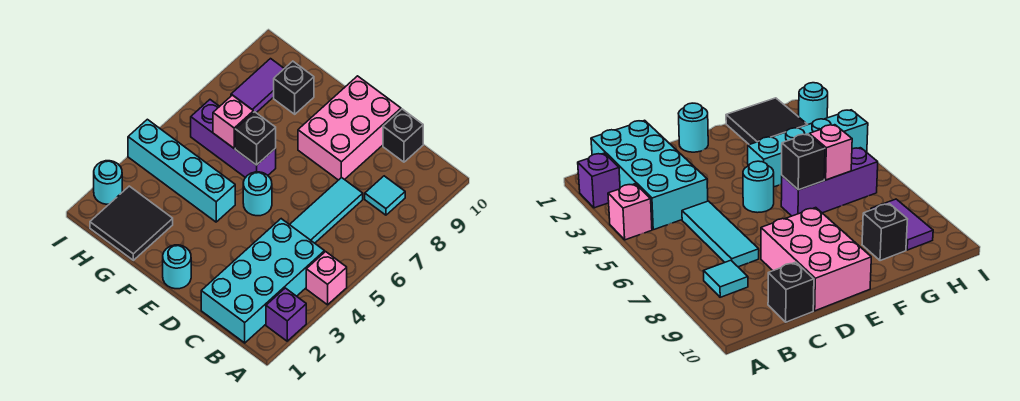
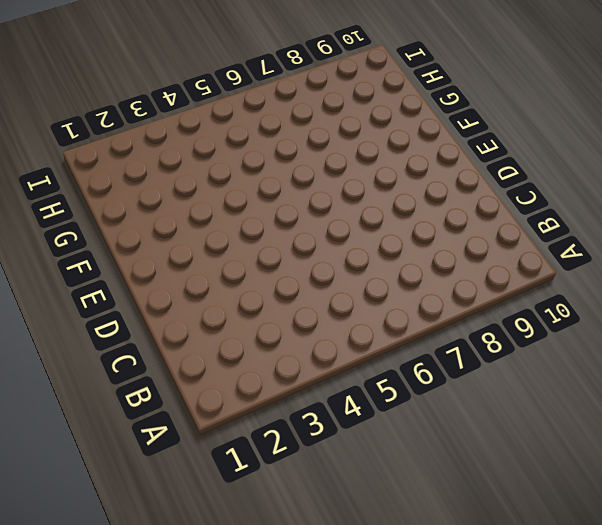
none -> purple 1x1 brick [266,288,306,341]
none -> pink 1x1 brick [306,252,347,305]
none -> cyan 2x4 brick [201,219,325,343]

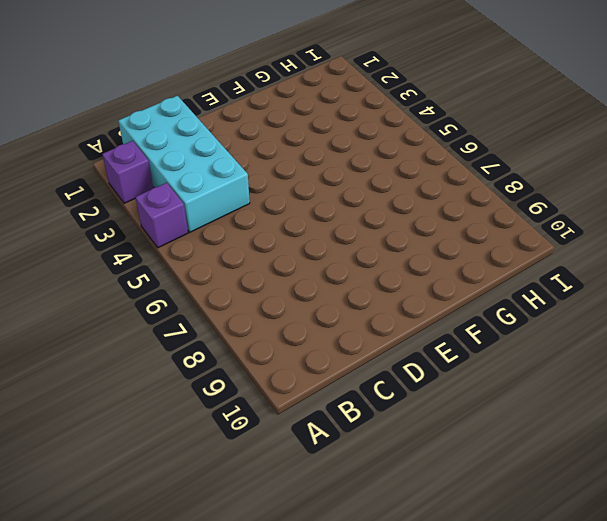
purple 1x1 brick [135,183,188,248] -> pink 1x1 brick [306,252,347,305]
none -> cyan 1x1 tile [365,176,405,215]
none -> cyan 1x3 tile [290,177,363,243]
none -> black 1x1 brick [383,109,423,162]

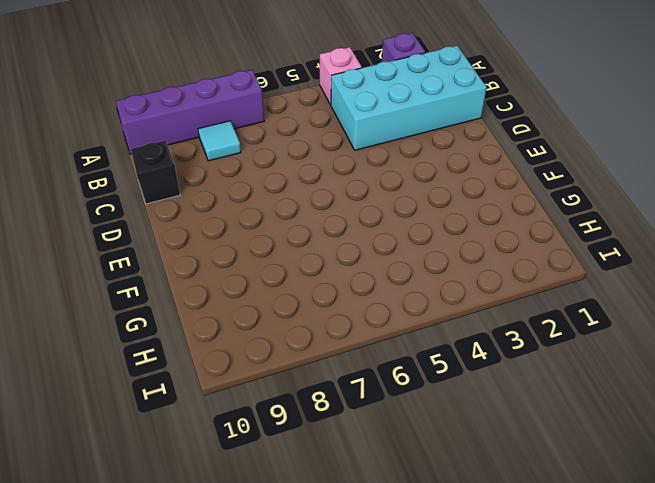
purple 1x4 brick [116,70,264,154] -> none
none -> cyan 1x3 tile [290,177,363,243]
none -> pink 2x3 brick [298,76,401,180]
none -> cyan 1x1 round brick [163,245,191,289]

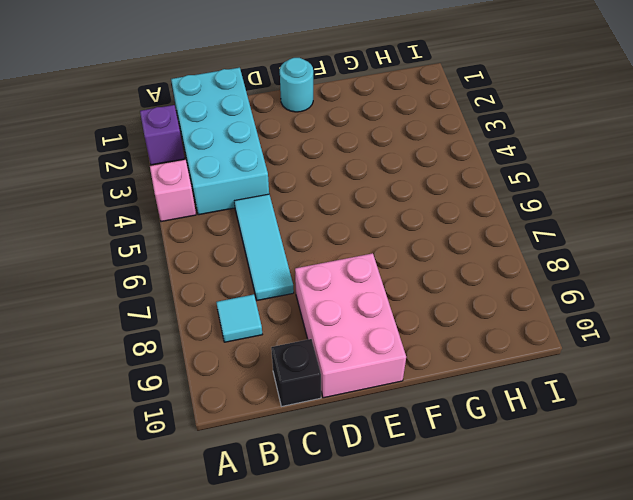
none -> cyan 1x1 round brick [243,172,272,216]
none -> cyan 1x4 brick [128,119,235,222]
none -> purple 1x3 brick [191,100,276,178]

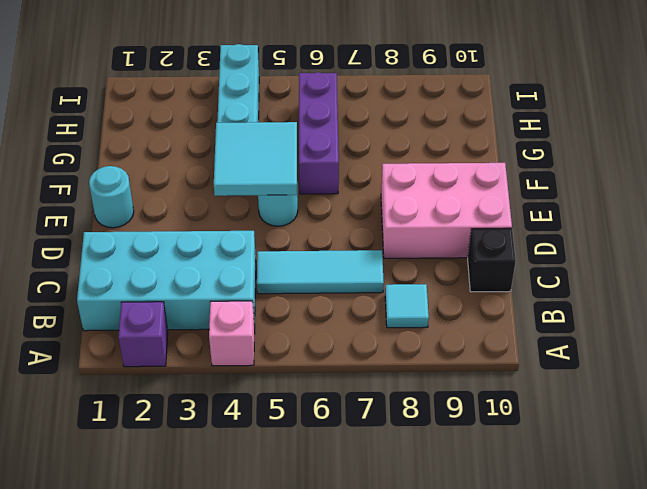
cyan 2x2 tile [214,122,297,196] -> none
none -> black 2x2 tile [90,186,173,260]
none -> black 1x1 brick [274,61,314,114]
none -> purple 1x2 tile [231,59,284,113]

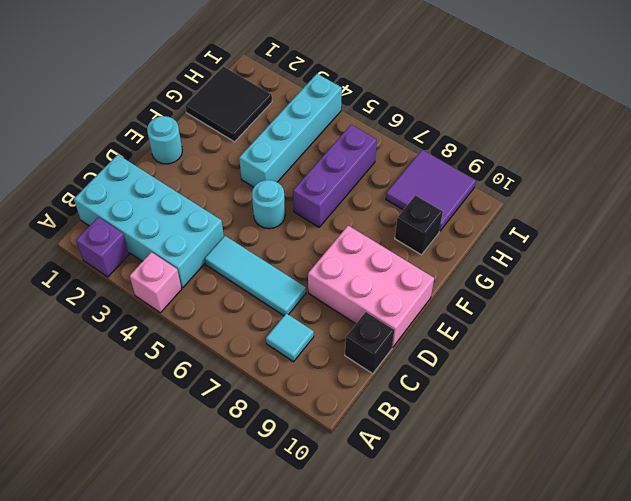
purple 2x2 tile [386,150,476,231] -> purple 1x2 tile [231,59,284,113]
none -> cyan 1x1 round brick [94,161,122,204]
none -> black 1x1 brick [235,112,276,165]
none -> pink 1x1 brick [213,95,253,148]

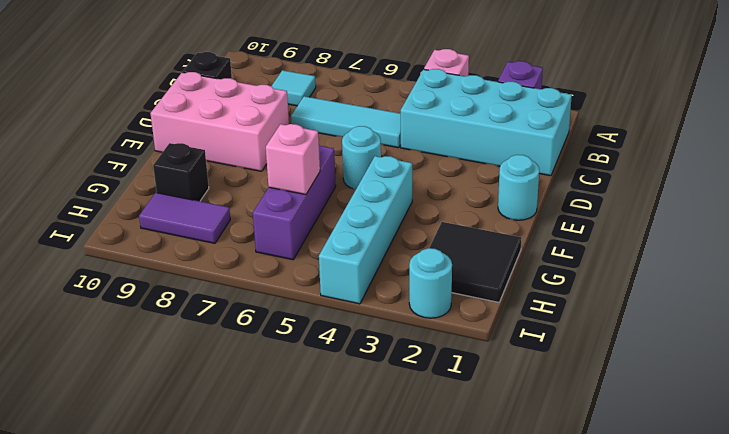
none -> black 1x1 brick [235,112,276,165]

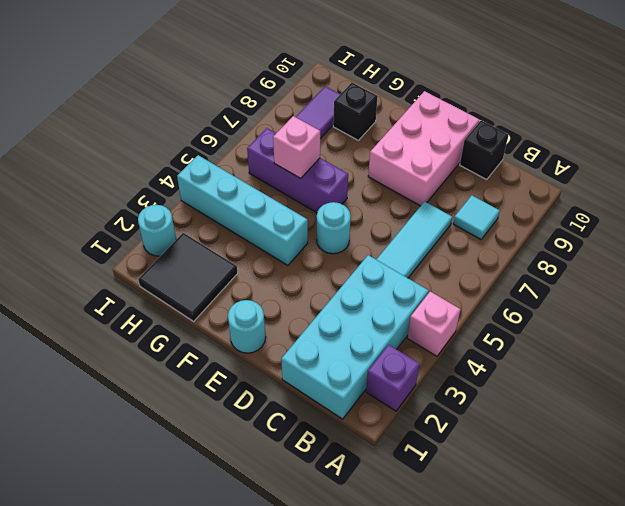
none -> black 1x1 brick [235,112,276,165]

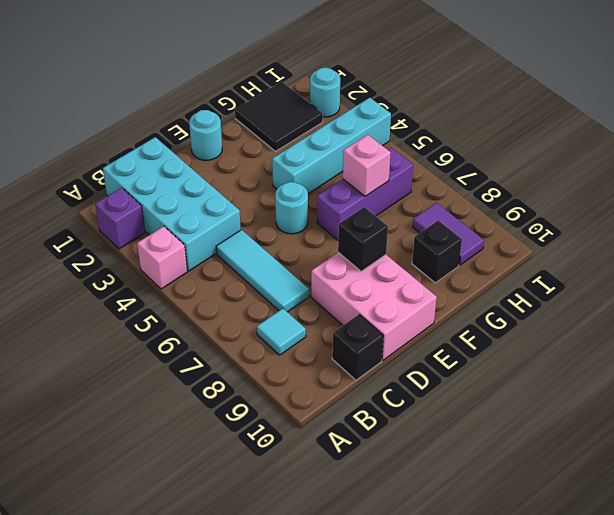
black 1x1 brick [338,207,388,271] -> black 1x1 brick moved to [235,112,276,165]

